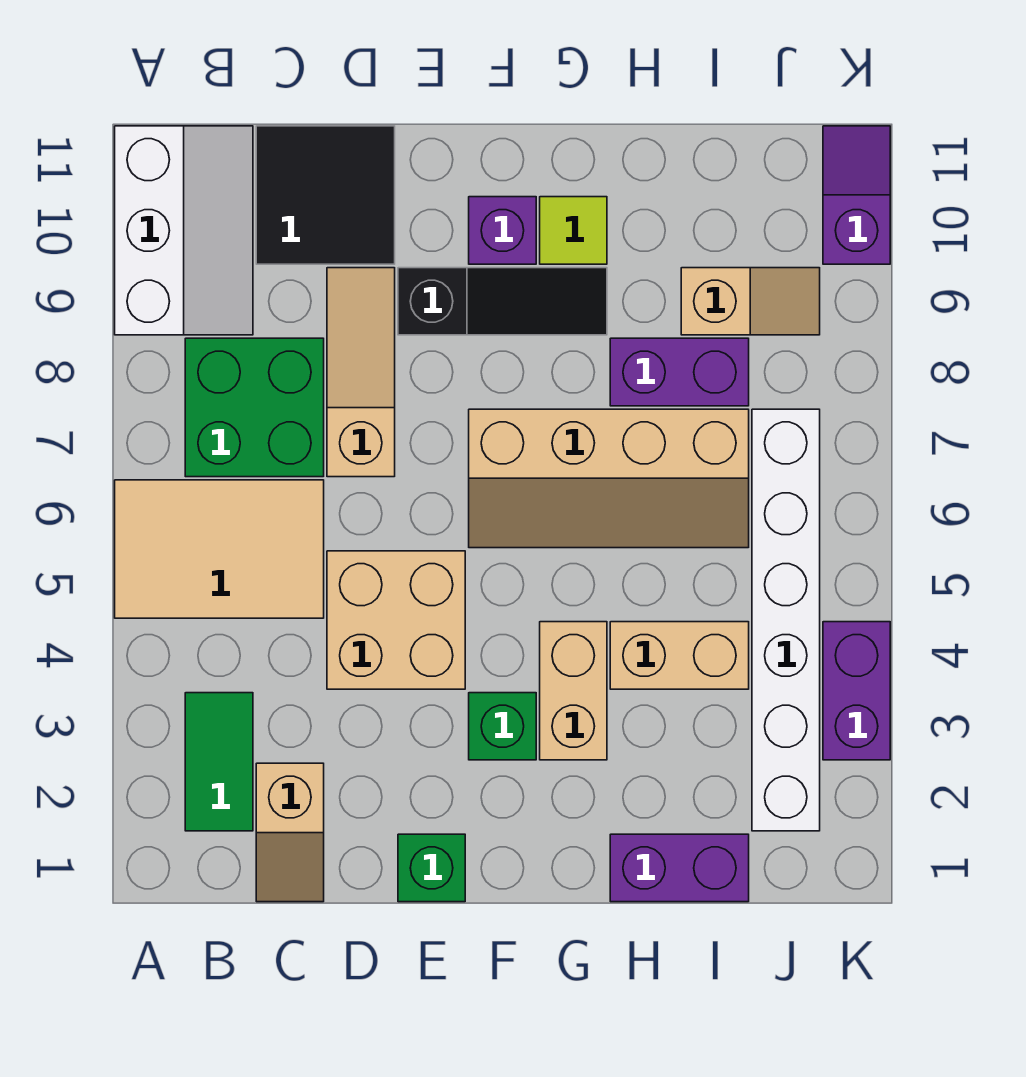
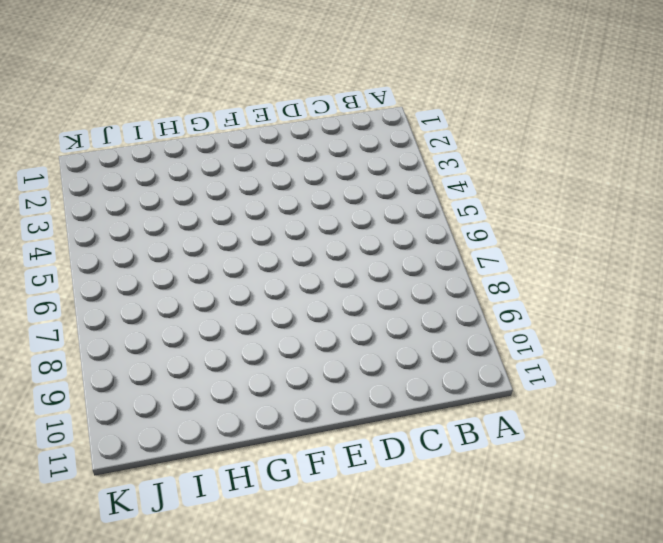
none -> tan 2x3 tile [115,480,324,618]
none -> white 2x3 slope [115,126,253,335]
none -> green 1x2 tile [185,693,253,831]

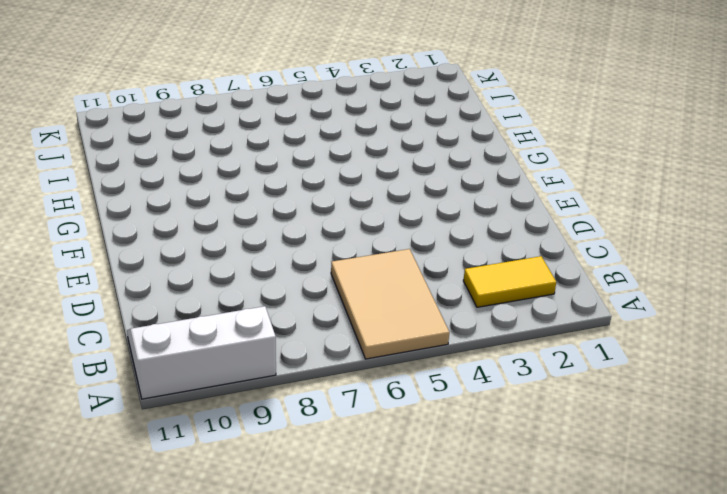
yellow 1x2 tile [463,256,556,307] -> green 1x2 tile [185,693,253,831]
none -> green 2x2 brick [185,338,324,477]
none -> tan 1x2 slope [256,763,324,902]
none -> black 2x2 tile [256,126,395,264]

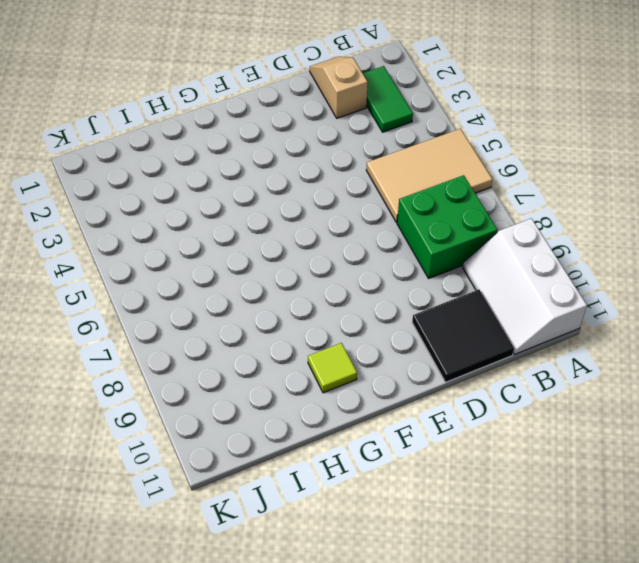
none -> tan 2x2 brick [327,551,465,689]
none -> tan 1x3 slope [327,268,395,477]
none -> green 1x1 brick [398,834,465,902]

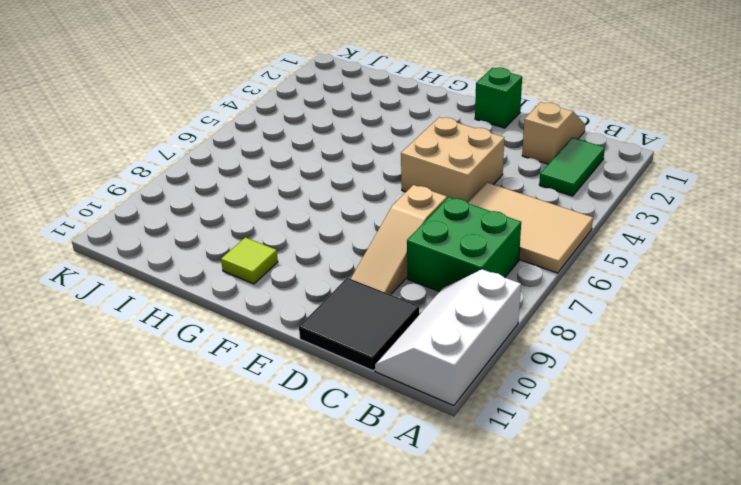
none -> black 1x3 slope [398,268,607,335]
none -> green 1x1 brick [469,693,536,760]
none -> tan 2x4 slope [469,409,749,548]

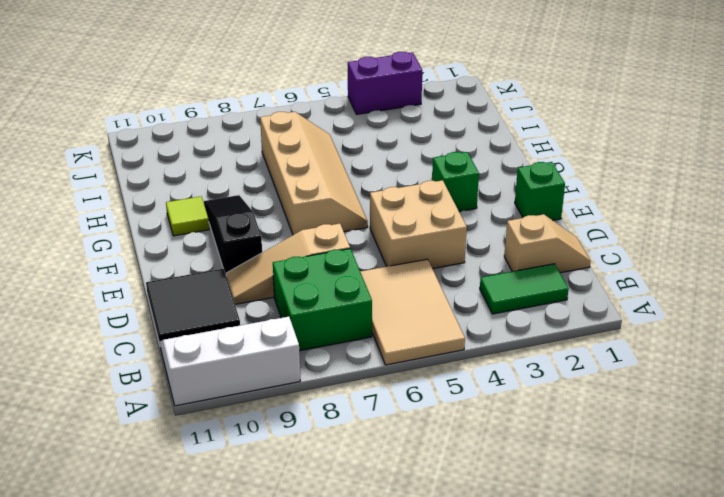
none -> purple 1x1 brick [469,197,536,264]
none -> tan 1x2 brick [540,622,607,760]
none -> purple 1x2 brick [610,834,749,902]

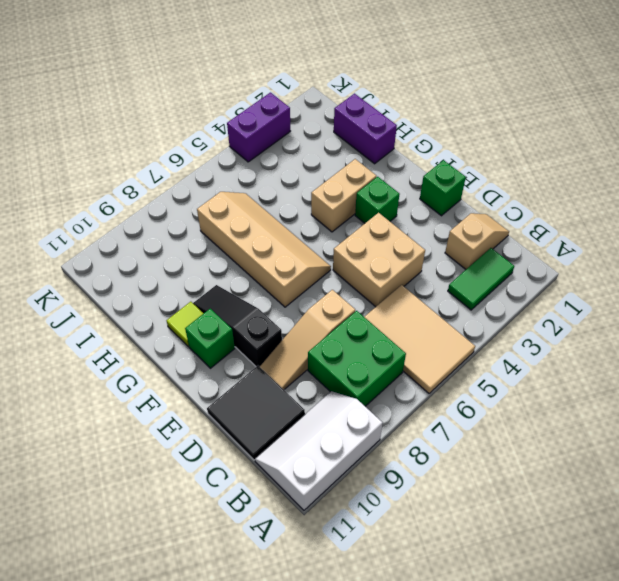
green 1x1 brick [185,309,235,368] -> purple 1x1 brick [469,197,536,264]
none -> tan 1x2 brick [610,622,749,689]
none -> purple 1x2 brick [610,338,749,406]
none -> tan 1x2 slope [681,268,820,335]

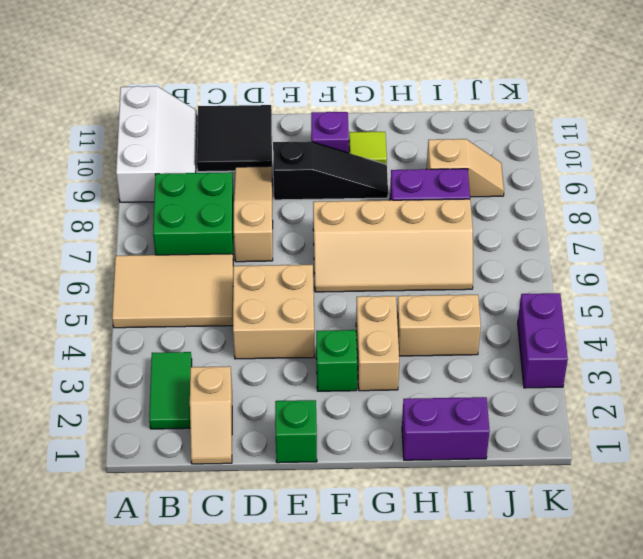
none -> white 1x6 brick [752,409,820,831]
none -> purple 1x2 slope [823,126,890,264]

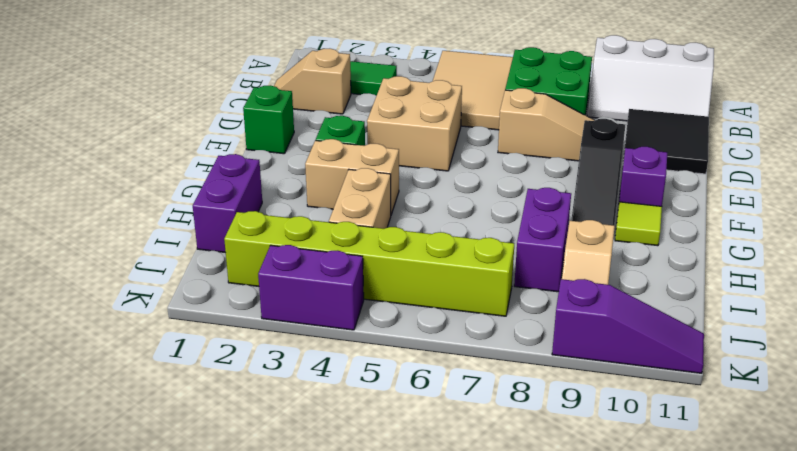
lime 1x6 brick [224,211,514,316] -> white 1x6 brick [752,409,820,831]
purple 1x3 slope [552,279,704,373] -> purple 1x2 slope [823,126,890,264]
none -> tan 2x4 slope [469,409,749,548]

